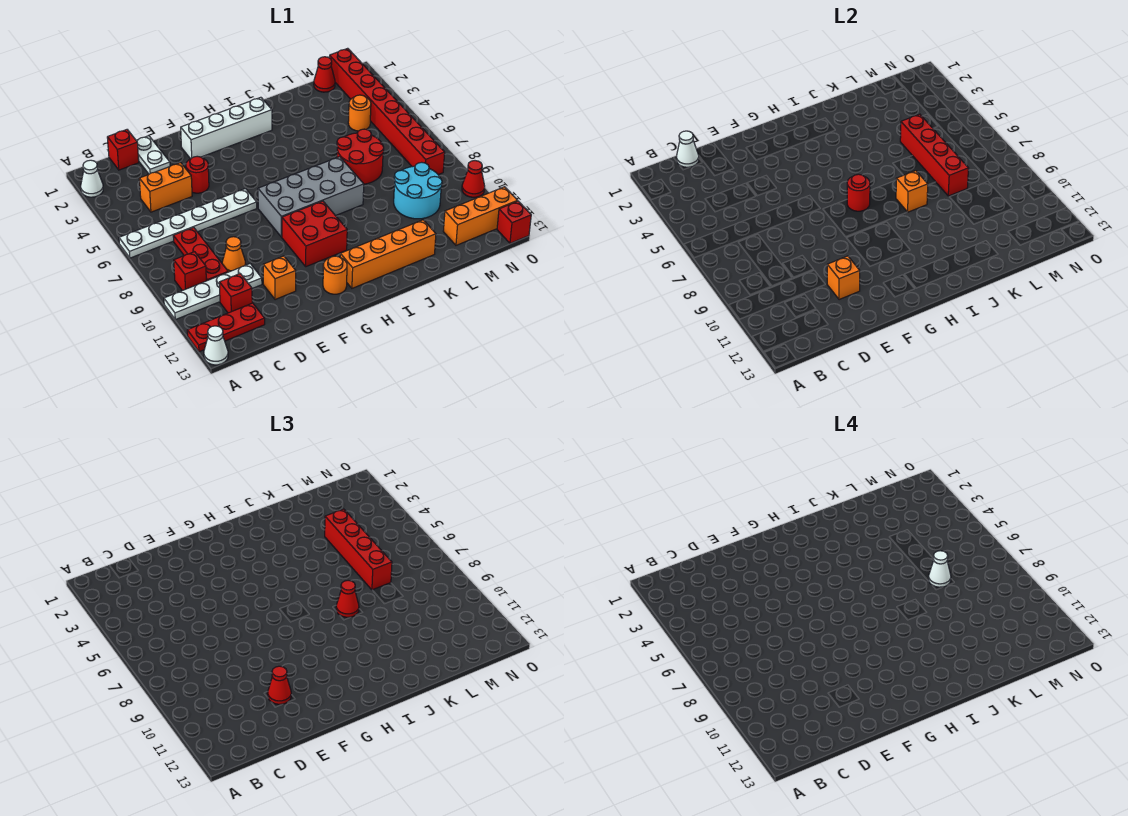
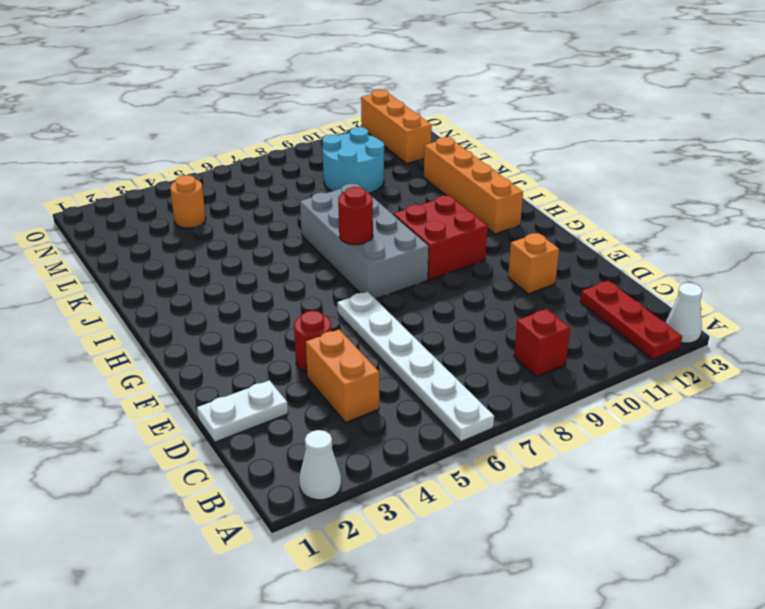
none -> white 1x4 plate [164,264,262,320]
none -> red 1x1 brick [107,130,139,170]
none -> red 1x3 plate [173,227,228,281]
none -> red 1x1 brick [219,274,252,313]

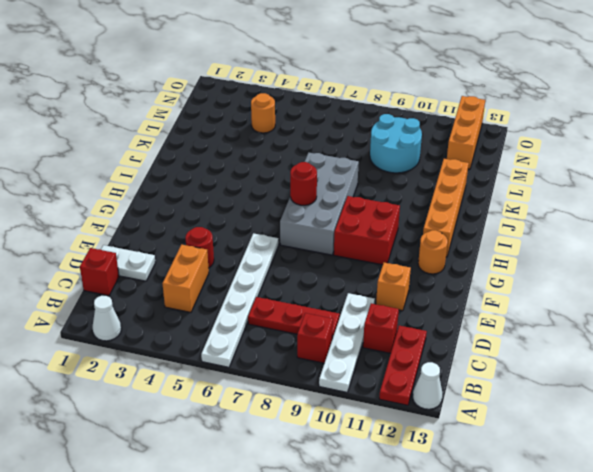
none -> orange 1x1 cone [222,237,246,272]
none -> white 1x4 brick [181,97,272,159]
none -> red 2x2 round brick [337,129,384,184]
none -> red 1x1 cone [314,57,335,92]

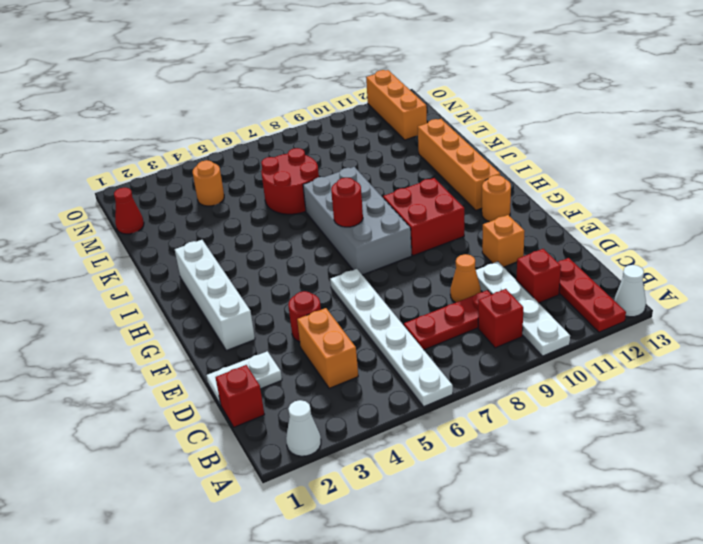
none -> cyan 2x2 round brick [394,162,442,219]
none -> red 1x8 brick [329,48,445,175]
none -> red 1x1 cone [462,161,485,197]
none -> red 1x1 brick [497,201,531,243]

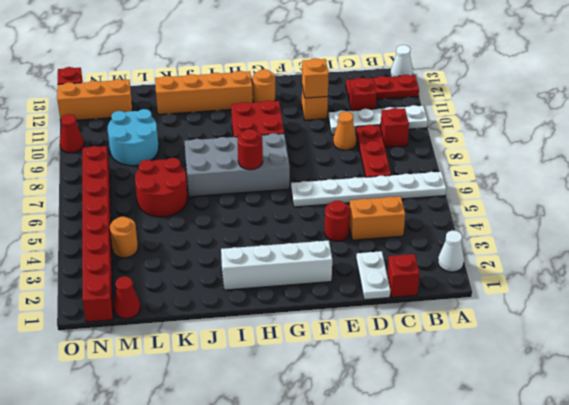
none -> white 1x1 cone [677,131,699,167]
none -> orange 1x1 brick [896,171,928,212]
none -> red 1x4 brick [900,114,969,196]
none -> red 1x1 cone [268,666,291,705]

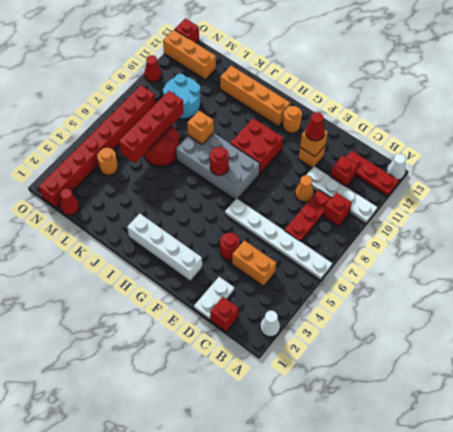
none -> white 1x1 cone [677,131,699,167]
none -> red 1x1 cone [336,580,359,618]
none -> red 1x4 brick [325,509,392,590]
none -> white 1x1 cone [929,551,951,587]

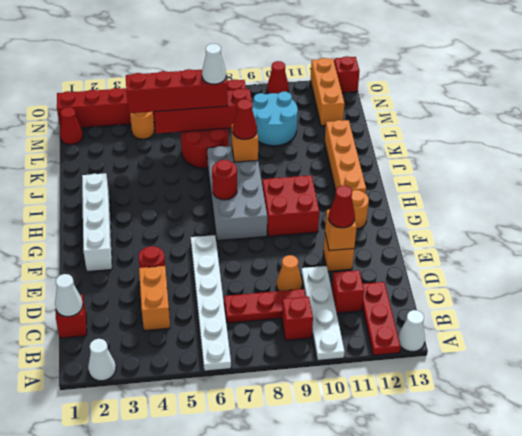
none -> white 1x2 plate [136,136,170,174]

